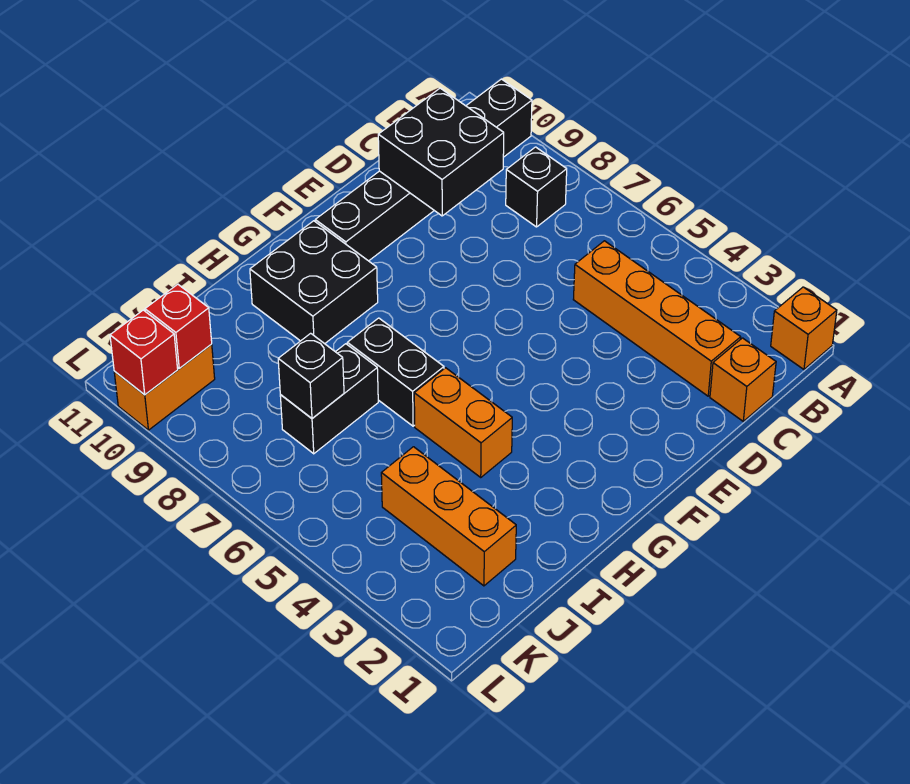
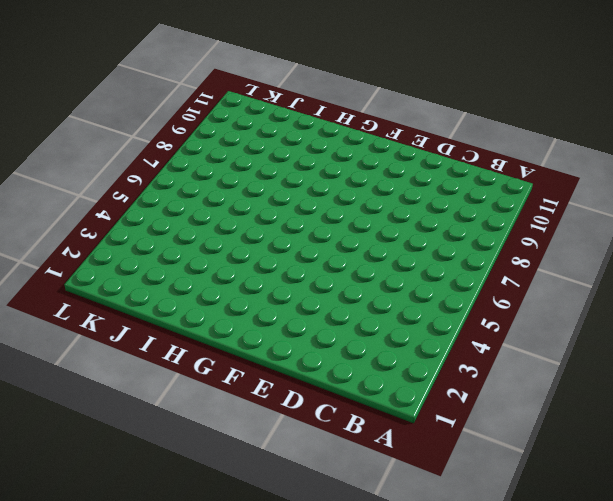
none -> orange 1x1 brick [771,287,837,369]
none -> black 1x6 brick [315,79,532,261]
none -> black 1x1 brick [506,147,567,227]

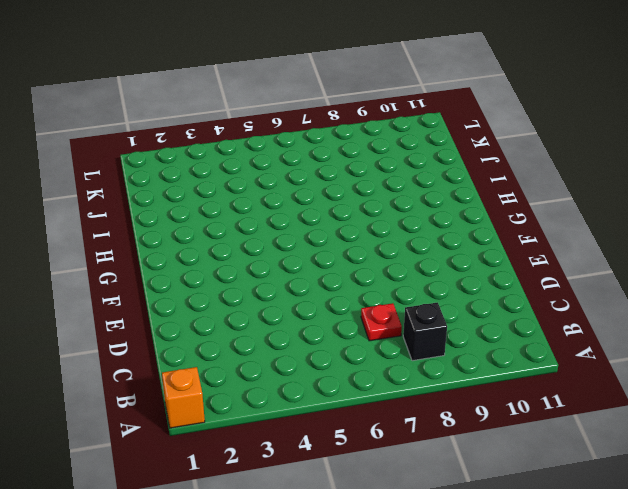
red 1x1 plate [361,303,402,341] -> none
none -> black 1x6 brick [315,79,532,261]
none -> orange 1x1 brick [710,338,776,421]
none -> orange 1x4 brick [573,241,741,396]

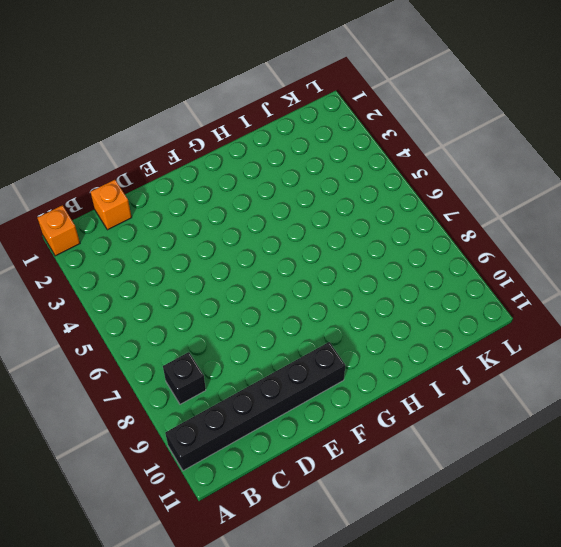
none -> orange 1x4 brick [573,241,741,396]
none -> black 2x2 brick [250,221,378,344]
none -> orange 1x2 brick [414,368,512,477]

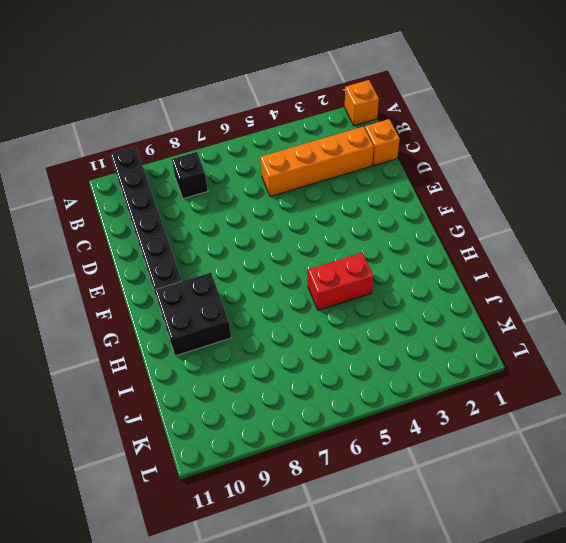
red 1x2 brick [308,253,373,310] -> orange 1x2 brick [414,368,512,477]
none -> black 1x2 brick [347,318,444,426]
none -> black 1x2 brick [280,344,378,454]
none -> orange 1x3 brick [381,447,516,586]

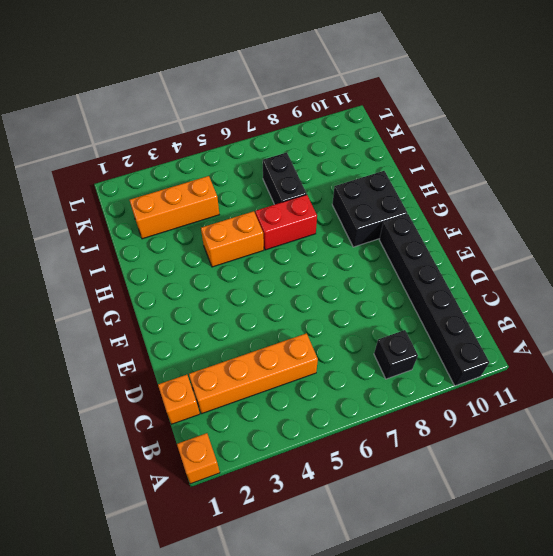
red 1x2 brick [255,195,317,250] -> black 1x2 brick [347,318,444,426]
none -> orange 1x2 brick [114,344,215,430]
none -> black 2x2 brick [378,88,504,216]
none -> black 1x1 brick [278,333,344,418]

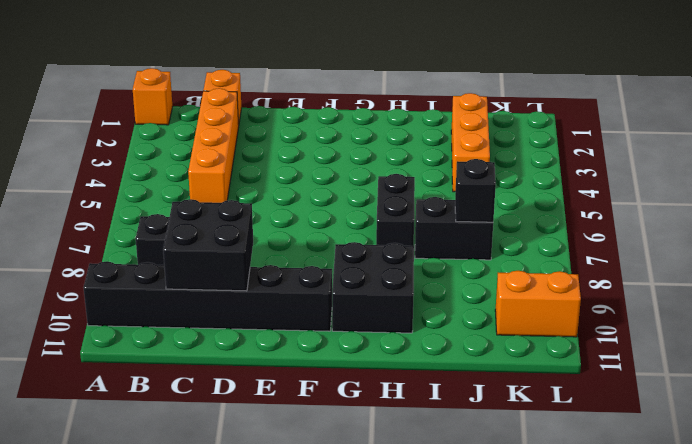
none -> orange 1x2 brick [414,368,512,477]
none -> red 1x1 brick [145,284,212,369]
none -> red 1x1 brick [110,310,178,395]

